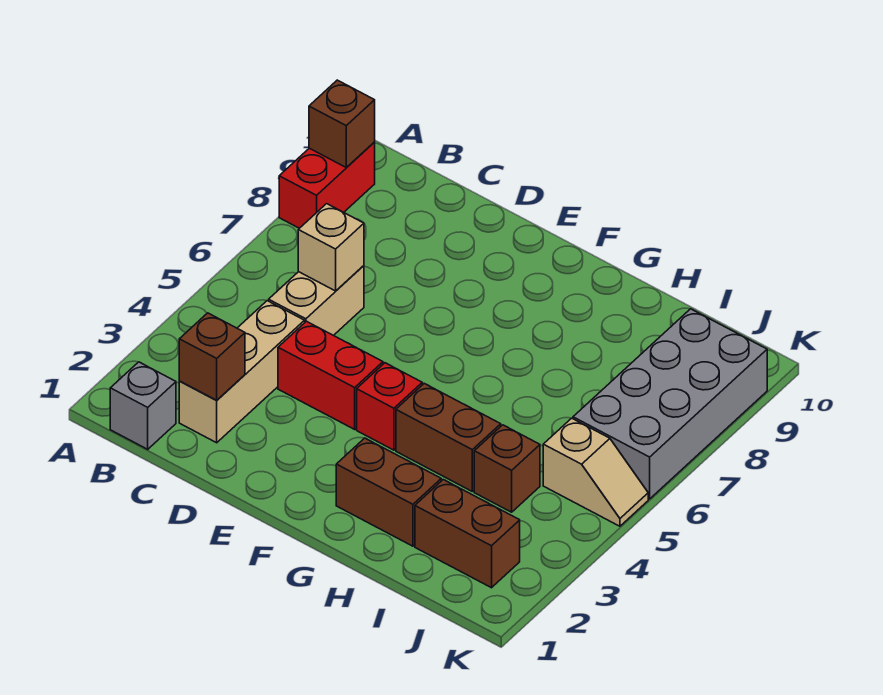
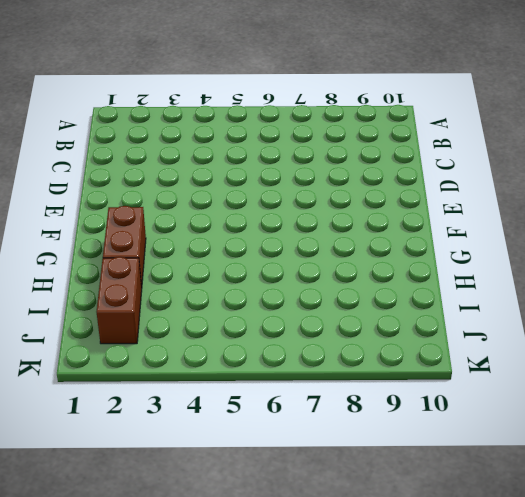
none -> red 1x2 brick [279,142,375,228]
none -> grey 1x1 brick [110,362,176,449]
none -> tan 1x3 brick [179,301,305,443]

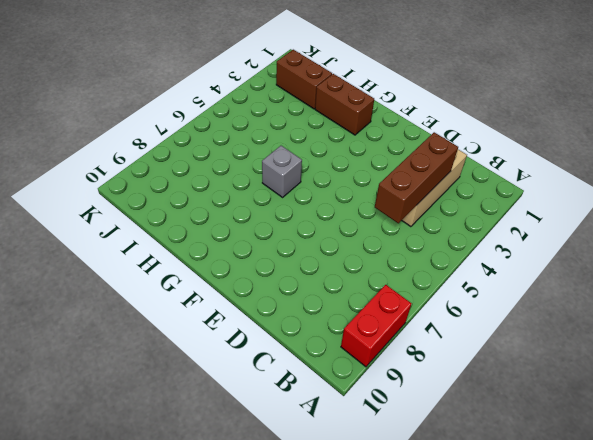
brown 1x3 brick [375,132,458,223] -> none
grey 1x1 brick [262,146,302,197] -> grey 1x1 brick moved to [110,362,176,449]
none -> tan 1x2 brick [269,266,364,336]
none -> red 1x2 brick [278,321,383,429]
none -> red 1x1 brick [357,363,422,450]

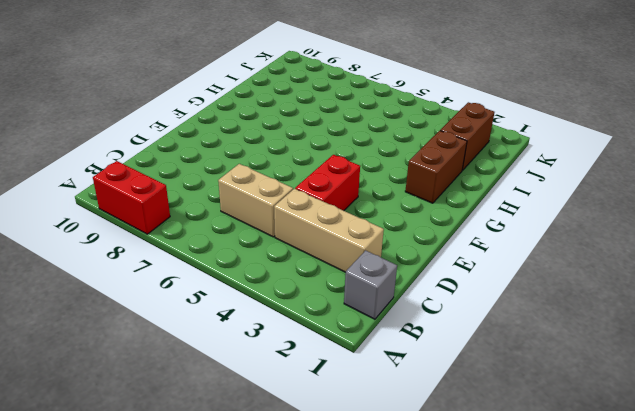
none -> red 1x1 brick [357,363,422,450]
none -> brown 1x2 brick [396,384,501,491]
none -> brown 1x1 brick [474,425,540,512]

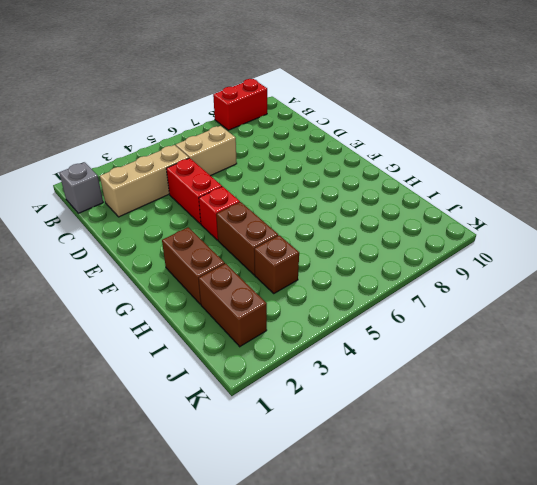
none -> tan 1x2 slope [543,418,648,526]
none -> grey 2x4 brick [573,309,767,499]
none -> brown 1x1 brick [309,80,375,168]

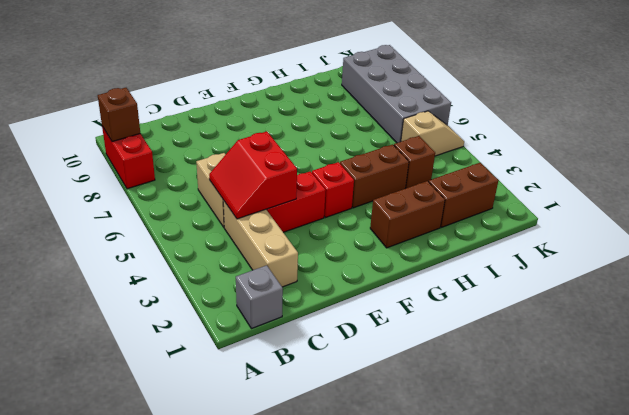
red 2x2 slope [209,131,297,219] -> none
none -> brown 1x1 brick [179,313,245,400]
none -> tan 1x1 brick [298,204,364,291]

